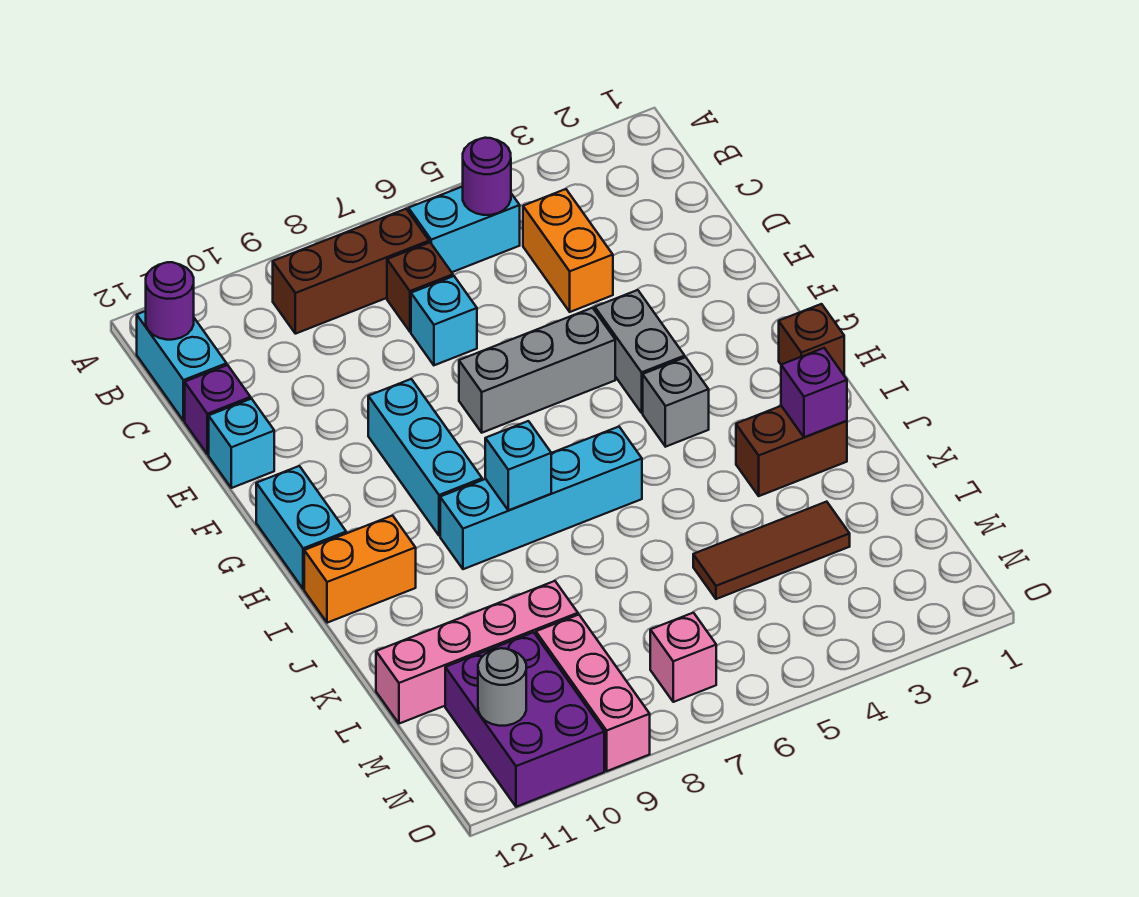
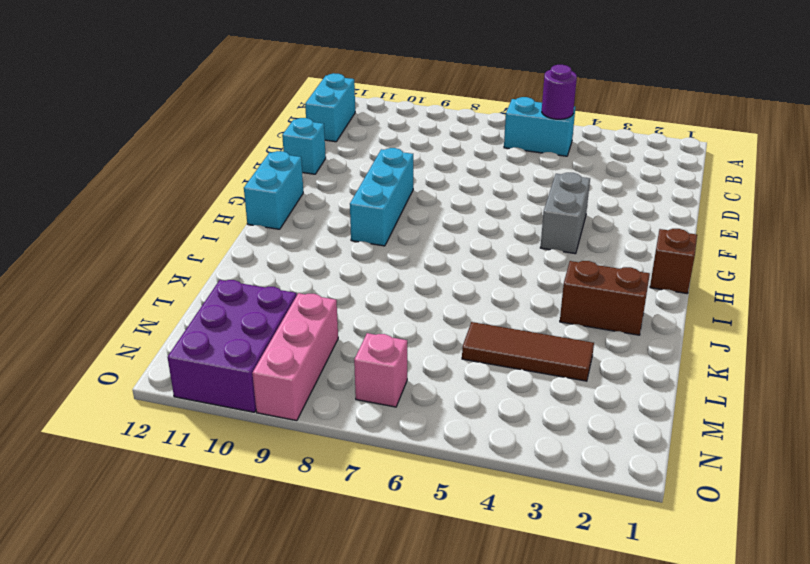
none -> brown 1x3 brick [273,209,429,334]
none -> orange 1x2 brick [523,189,613,312]
none -> brown 1x1 brick [387,243,453,332]

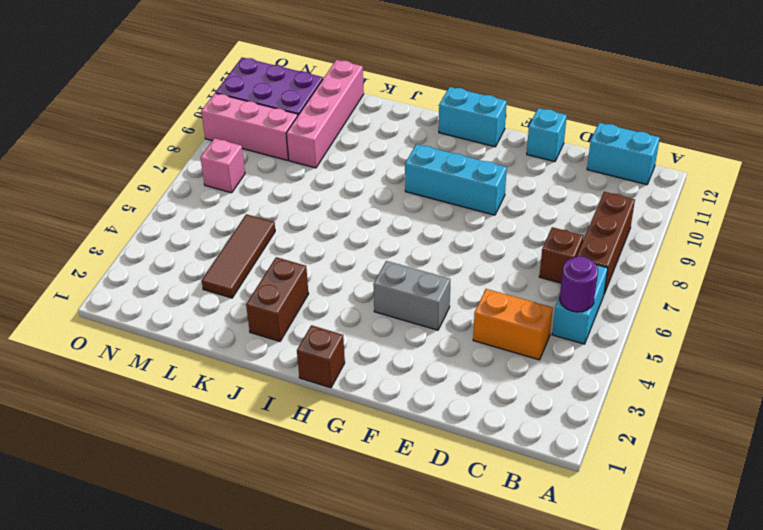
none -> cyan 1x1 brick [411,276,477,365]
none -> purple 1x1 brick [185,365,251,454]
none -> grey 1x3 brick [459,308,615,433]

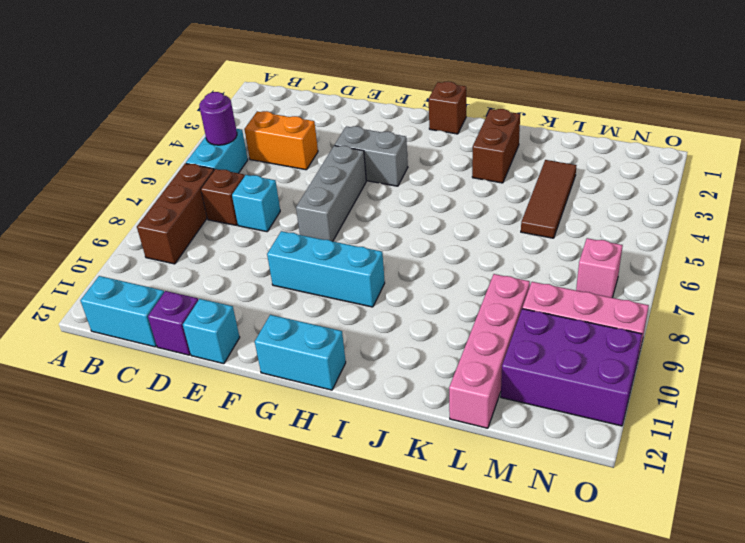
none -> grey 1x1 brick [643,357,709,447]
none -> cyan 1x4 brick [440,427,642,569]
none -> orange 1x2 brick [304,516,416,623]

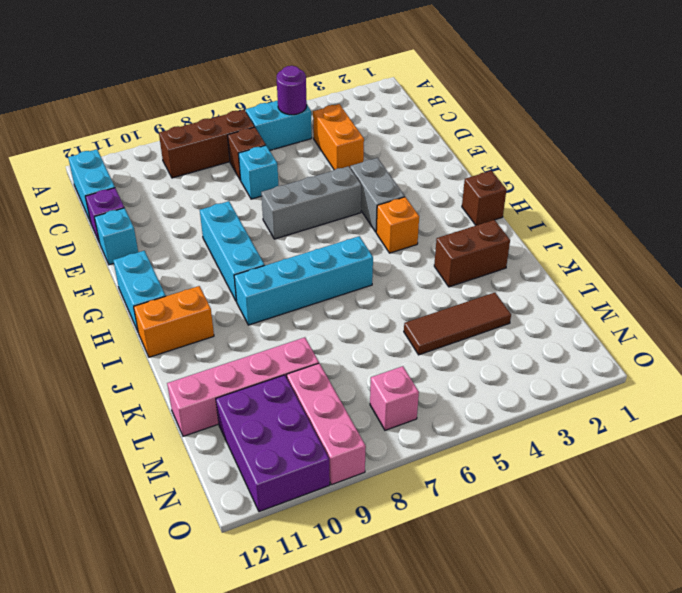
orange 1x1 brick [376,197,419,253] -> grey 1x1 brick [643,357,709,447]
none -> purple 1x1 round brick [146,262,194,340]
none -> cyan 1x1 brick [485,421,551,510]
none -> purple 1x1 brick [781,348,847,437]

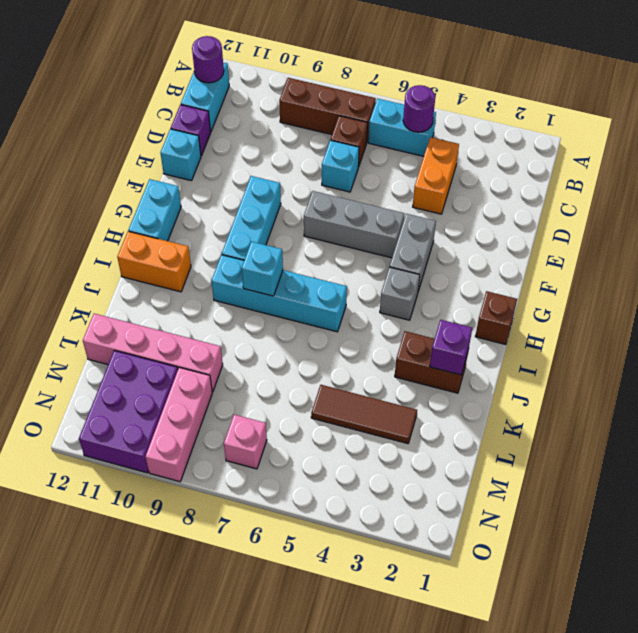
none -> grey 1x1 round brick [478,648,526,726]

